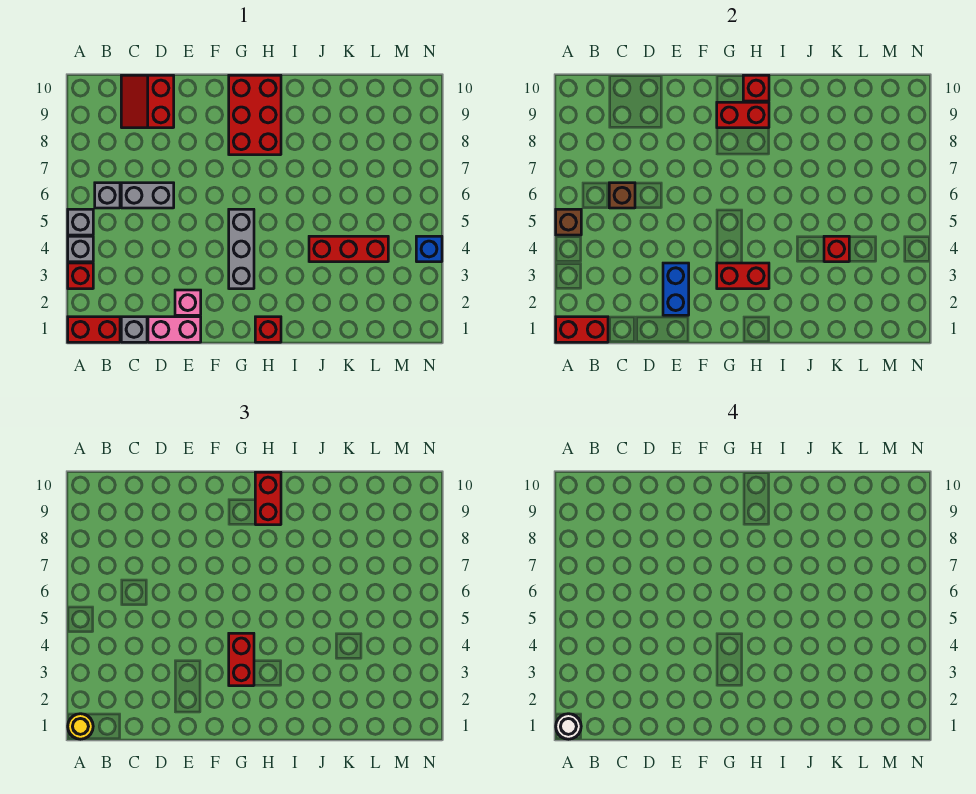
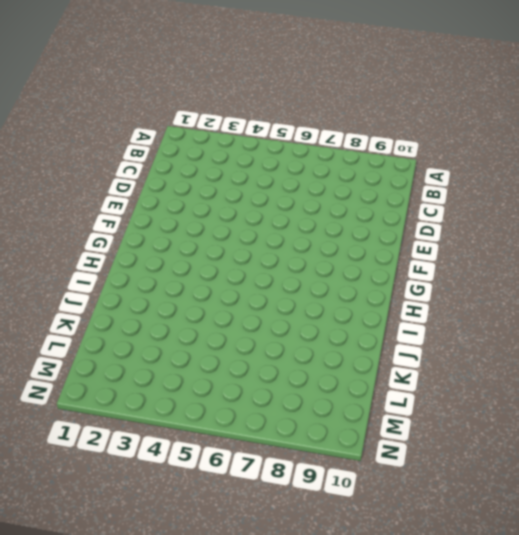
none -> red 1x2 brick [68,317,120,342]
none -> red 1x1 brick [68,263,93,289]
none -> grey 1x1 brick [68,236,93,262]

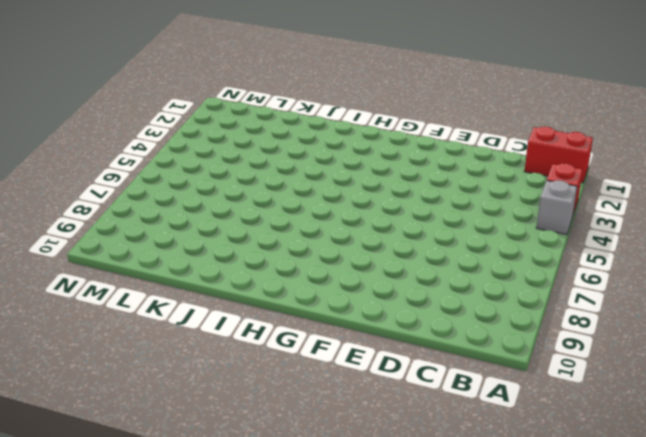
none -> grey 1x1 brick [68,209,93,235]
none -> grey 1x1 brick [95,183,120,208]
none -> grey 1x1 brick [121,317,147,342]

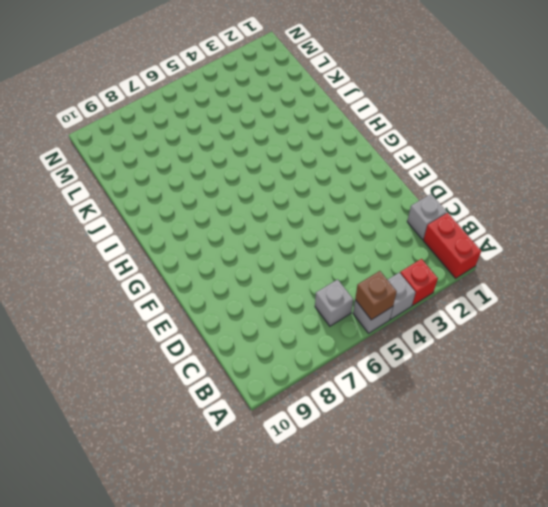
none -> grey 1x2 brick [121,183,174,208]
none -> red 2x2 slope [121,75,174,128]
none -> pink 1x2 brick [148,317,201,342]

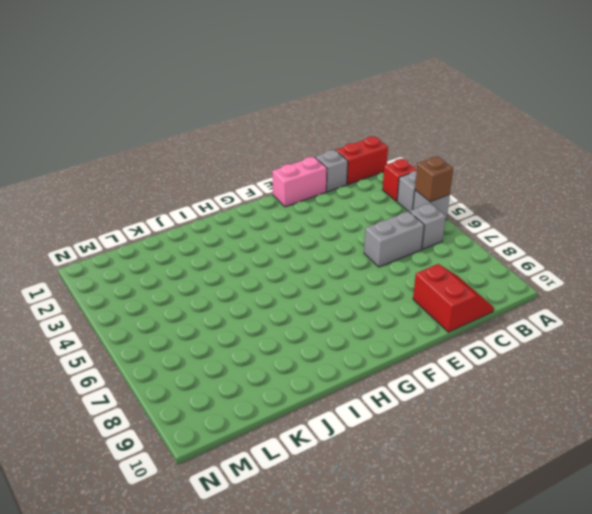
none -> pink 1x1 brick [175,290,201,315]
none -> grey 1x3 brick [229,209,254,289]
none -> red 2x3 brick [229,75,281,155]

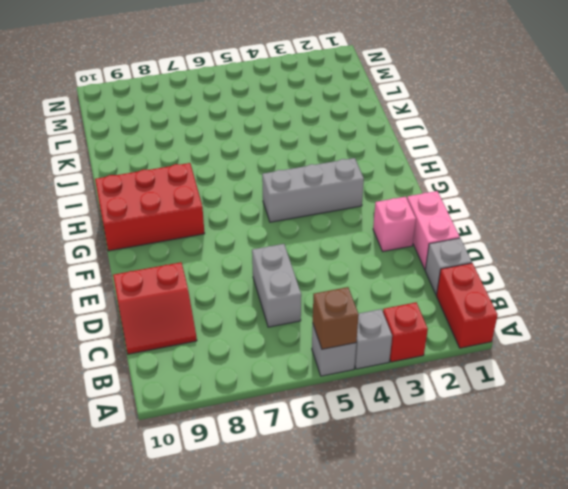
none -> grey 1x1 brick [95,183,120,208]
none -> red 1x1 brick [255,317,281,342]
none -> red 1x3 brick [309,236,388,262]

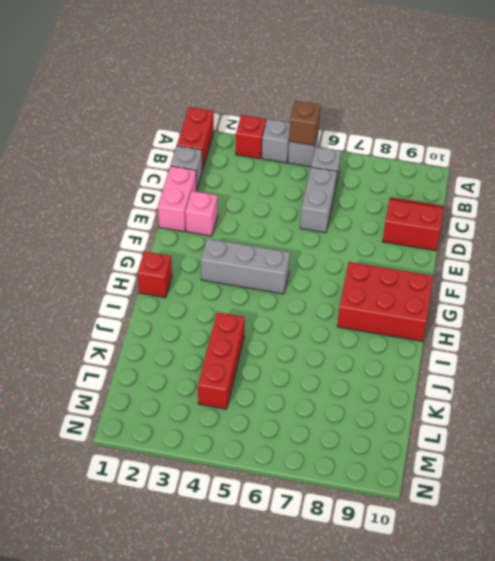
none -> blue 1x1 brick [416,236,442,262]
none -> red 1x2 brick [556,317,608,342]
none -> brown 1x1 brick [609,183,635,208]

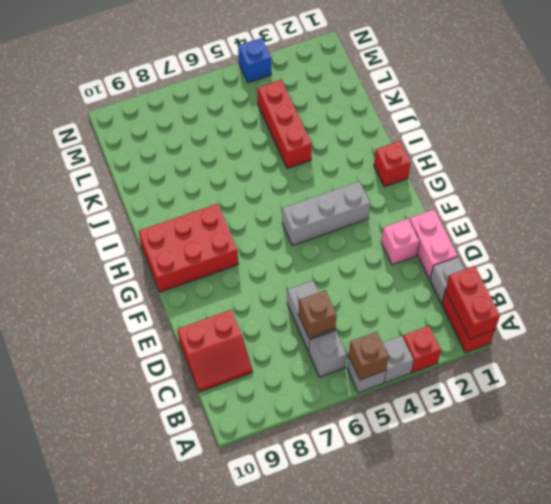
none -> blue 1x2 brick [663,263,689,315]
none -> red 1x2 brick [717,263,769,289]
none -> red 1x2 brick [717,102,769,128]

